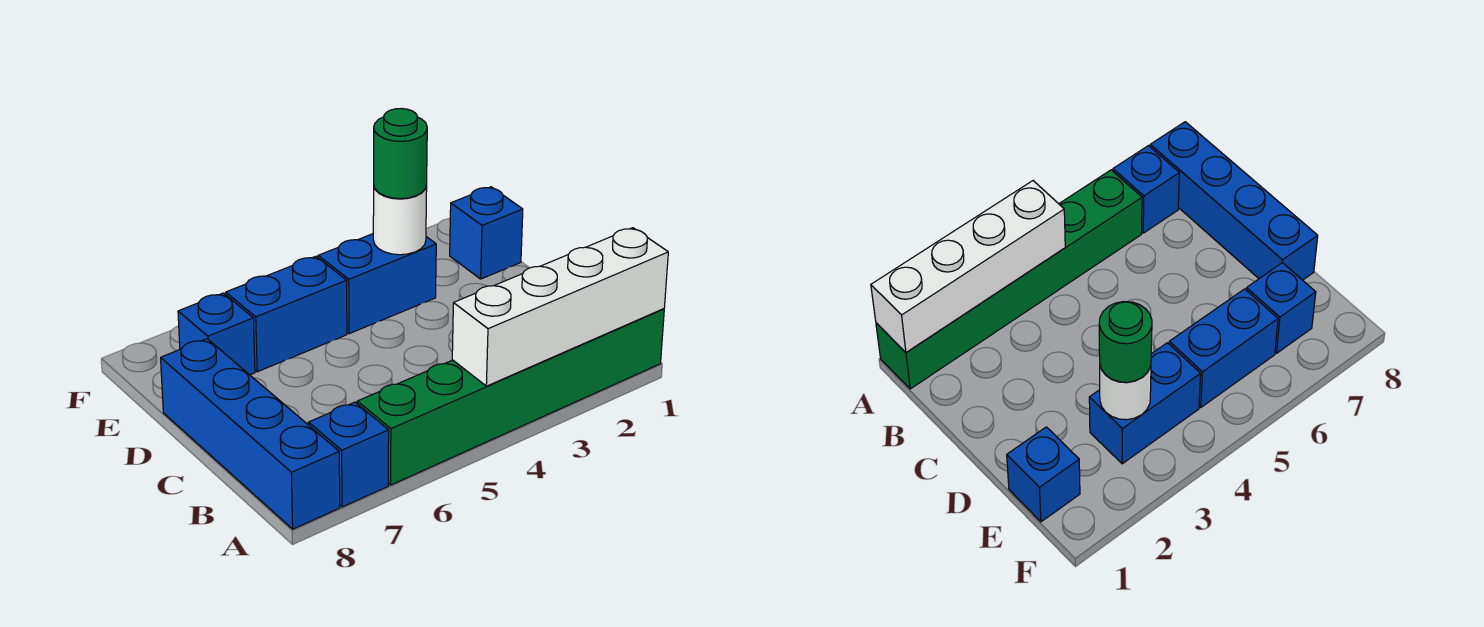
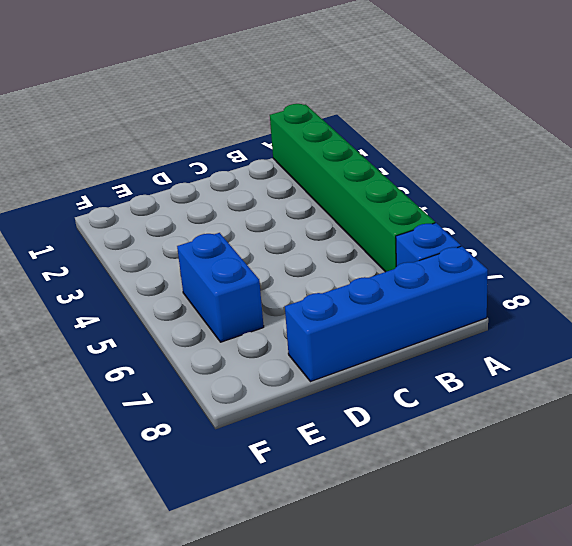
none -> blue 1x1 brick [450,187,523,279]
none -> blue 1x2 brick [318,234,436,334]

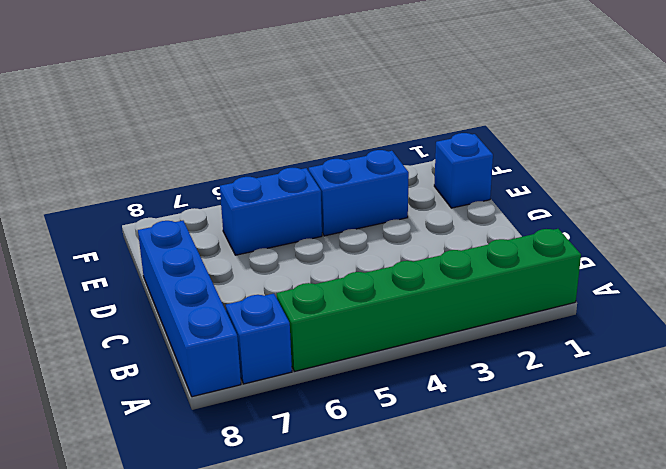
none -> blue 1x1 brick [178,293,255,375]
none -> white 1x4 brick [452,228,668,386]

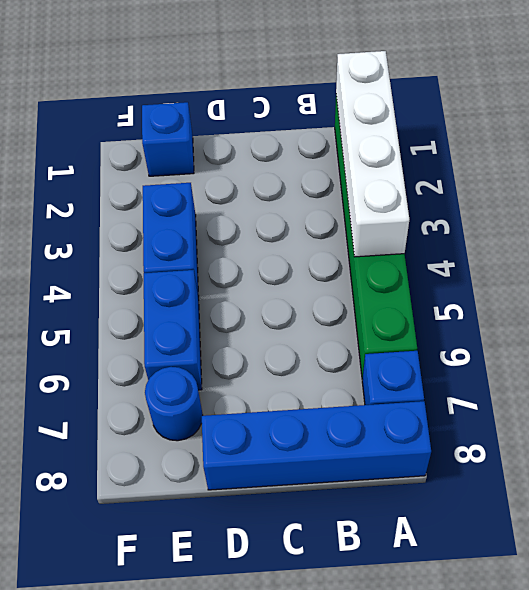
blue 1x1 round brick [145,367,203,441] -> blue 1x1 brick [178,293,255,375]
none -> white 1x1 round brick [373,186,427,255]
none -> green 1x1 round brick [374,109,427,199]

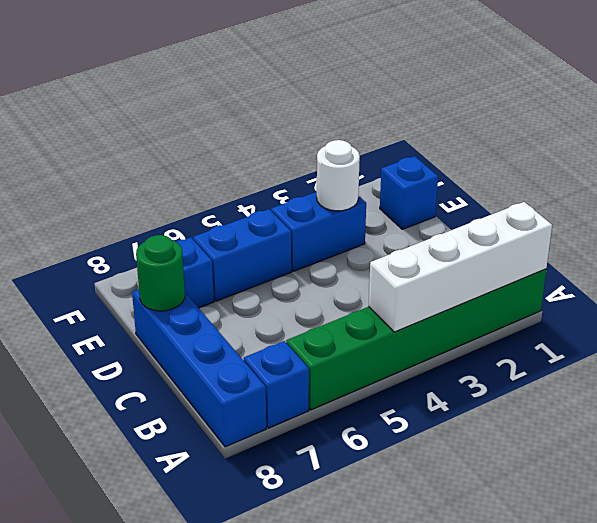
green 1x1 round brick [136,235,185,311] -> green 1x1 round brick moved to [374,109,427,199]

